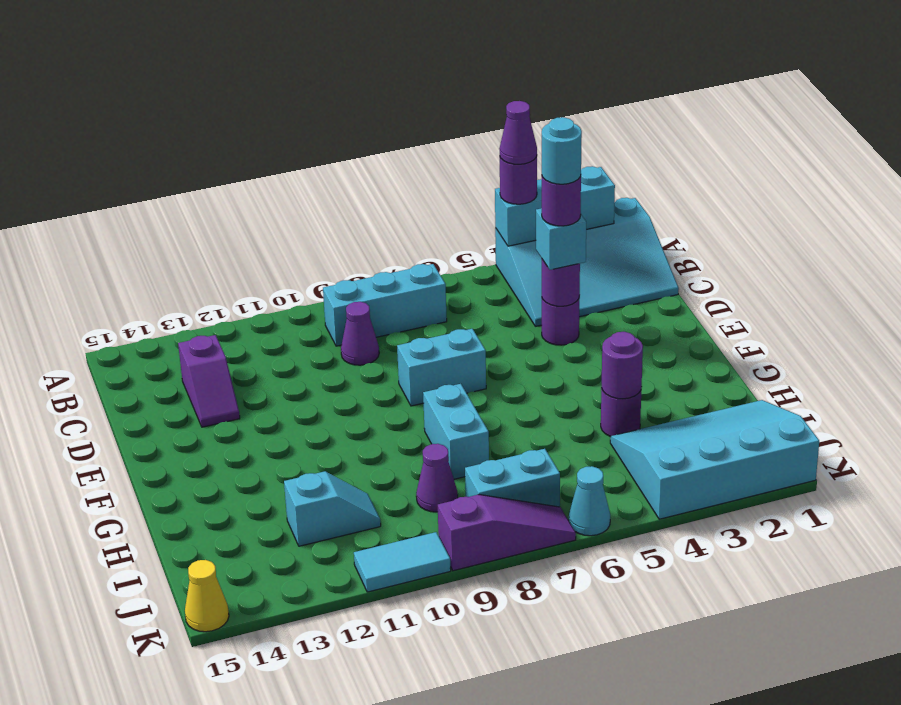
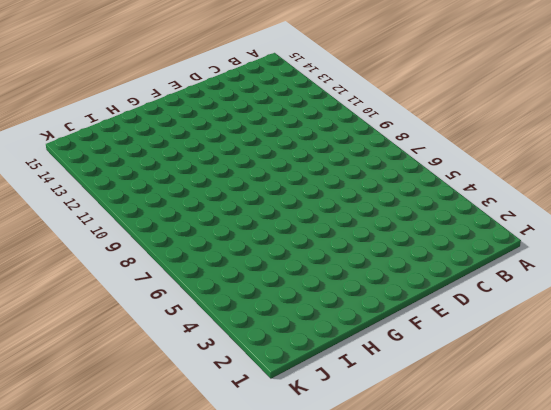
none -> cyan 3x4 slope [495,198,679,326]
none -> cyan 1x3 brick [323,264,447,346]
none -> purple 1x1 cone [341,302,379,365]

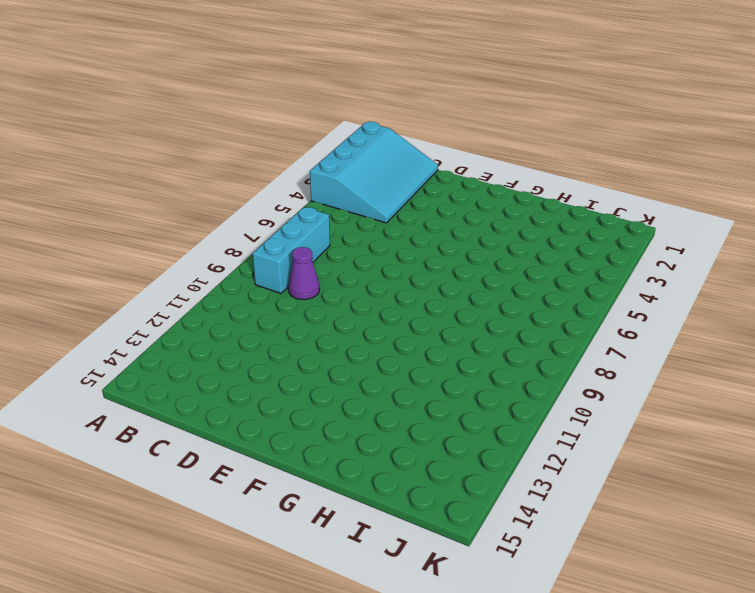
none -> purple 1x2 slope [178,335,240,427]
none -> purple 1x1 round brick [542,296,580,345]
none -> cyan 1x2 brick [397,329,486,406]

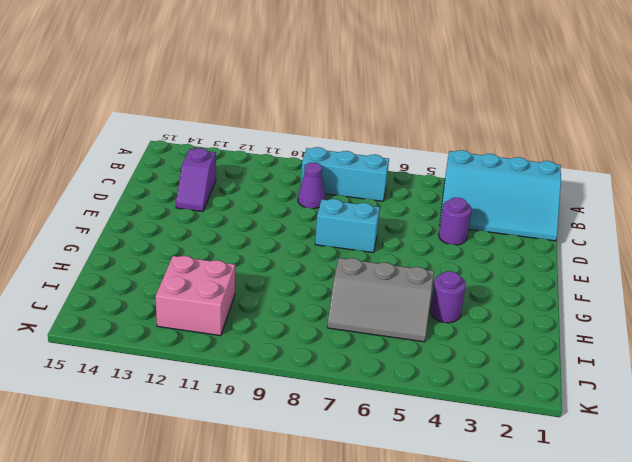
grey 2x3 slope [327,258,434,342] -> none
pink 2x2 brick [155,256,235,336] -> cyan 1x2 slope [284,471,381,546]
none -> cyan 1x2 brick [423,384,489,479]
none -> cyan 3x4 slope [610,400,819,519]
none -> purple 1x1 cone [416,444,458,512]

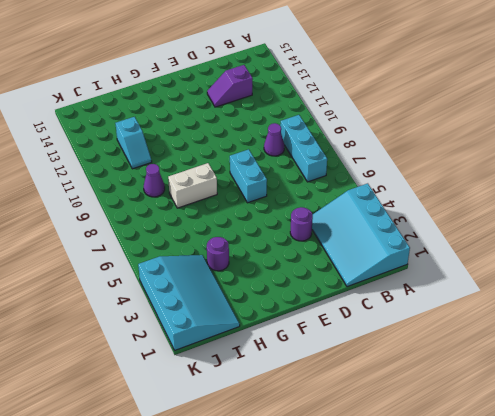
white 1x2 brick [168,163,217,208] -> cyan 1x2 brick [423,384,489,479]
none -> cyan 1x2 brick [465,449,560,507]
none -> cyan 1x1 cone [569,466,610,536]
none -> purple 1x3 slope [438,495,576,571]

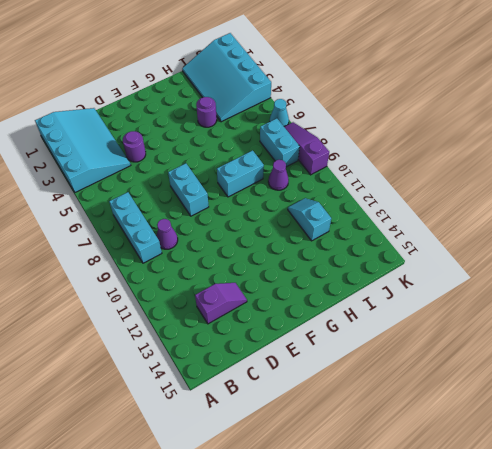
none -> cyan 1x2 tile [354,532,451,592]
none -> yellow 1x1 cone [185,560,229,632]
none -> cyan 1x3 brick [495,166,615,246]

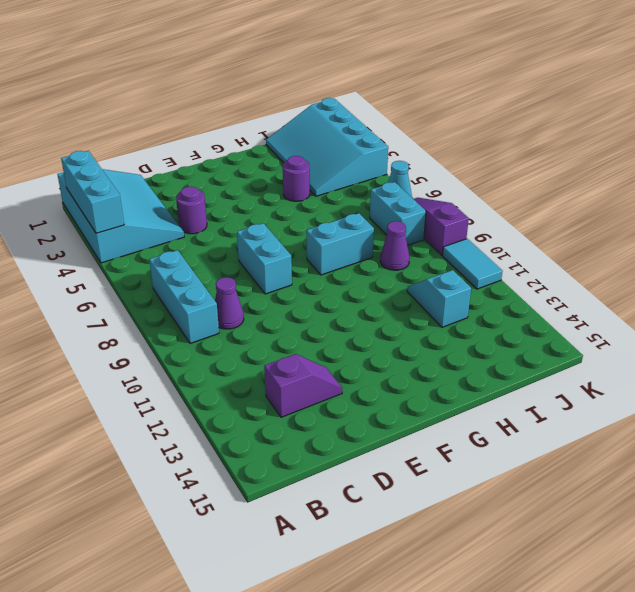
none -> yellow 1x1 cone [185,560,229,632]
none -> purple 1x1 round brick [542,259,580,306]
none -> purple 1x1 round brick [602,332,643,399]

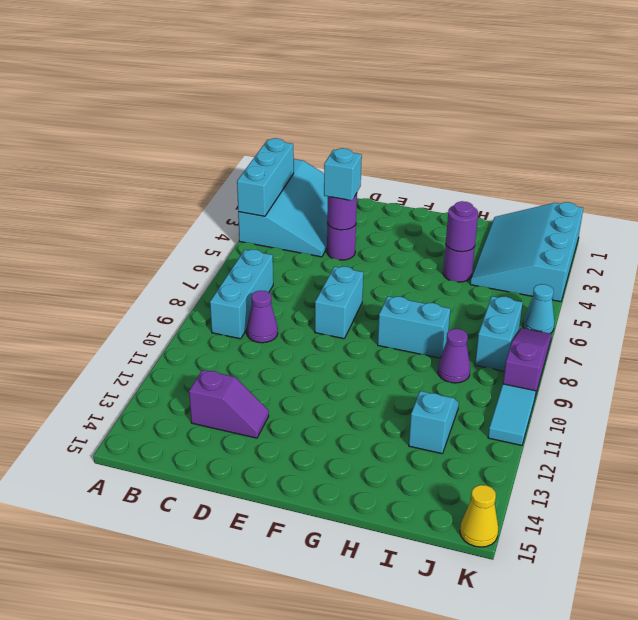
none -> purple 1x1 round brick [500,157,537,204]
none -> purple 1x1 cone [500,101,537,164]
none -> purple 1x1 round brick [542,176,581,226]

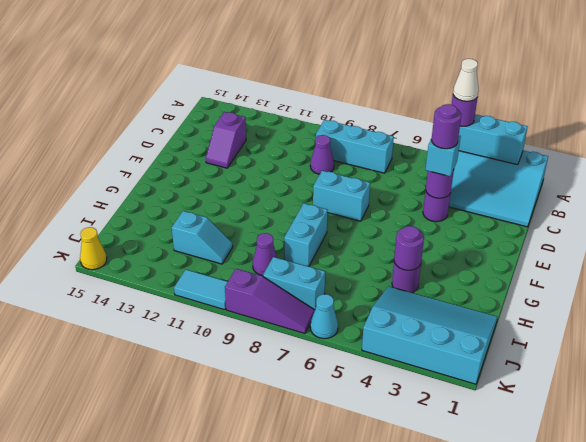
white 1x1 cone [453,59,479,101] -> purple 1x1 cone [500,101,537,164]
none -> cyan 1x1 round brick [542,117,582,184]

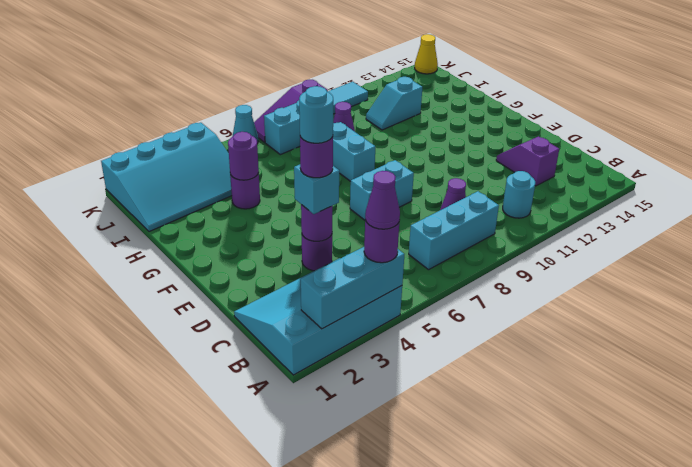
cyan 1x1 round brick [503,171,535,218] -> none

